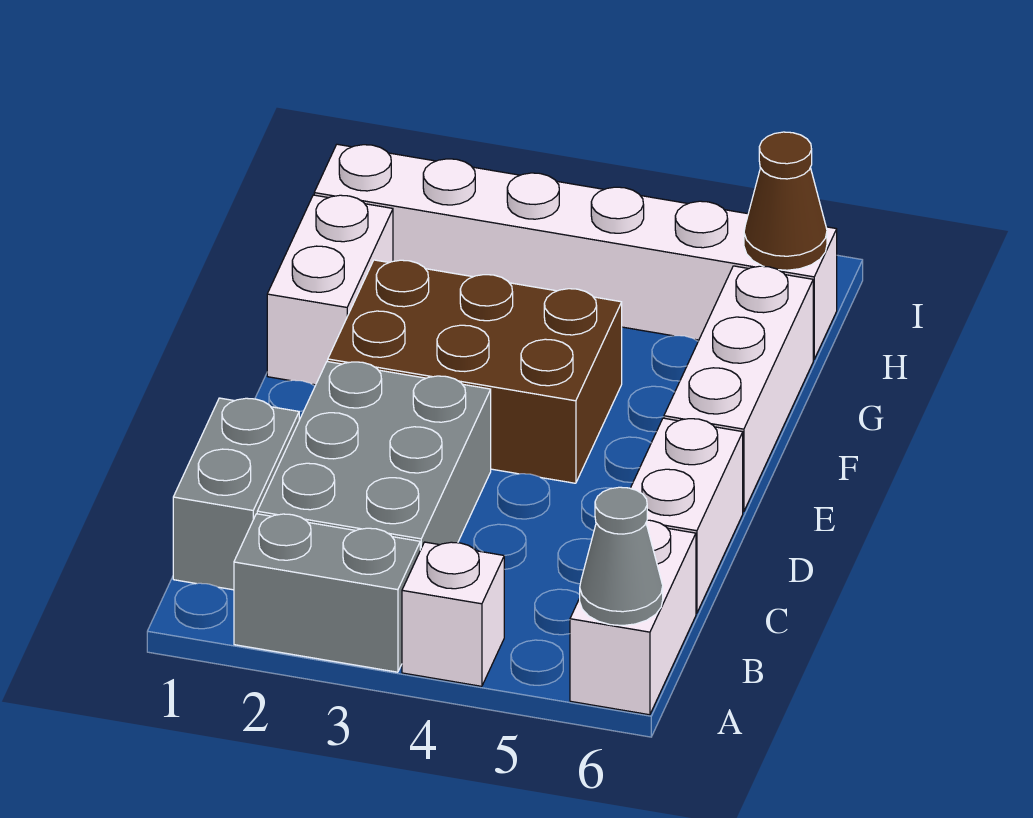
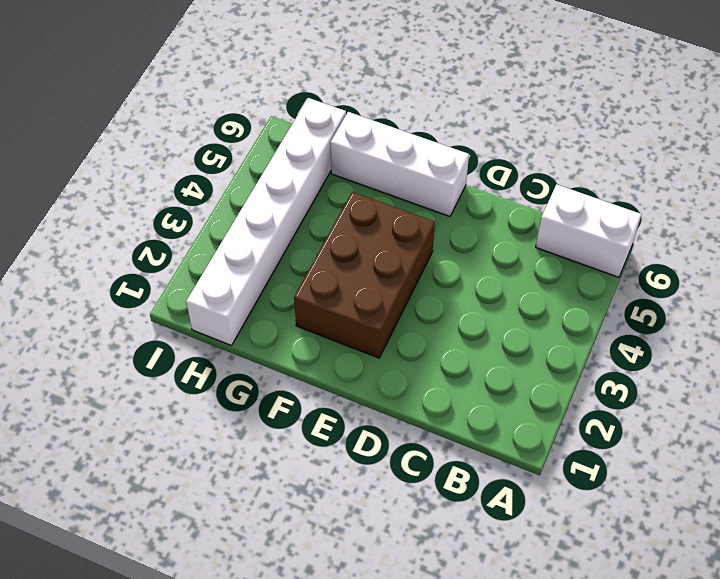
none -> grey 1x2 brick [234,514,420,672]
none -> white 1x1 brick [402,542,504,686]
none -> grey 1x2 brick [173,398,299,590]

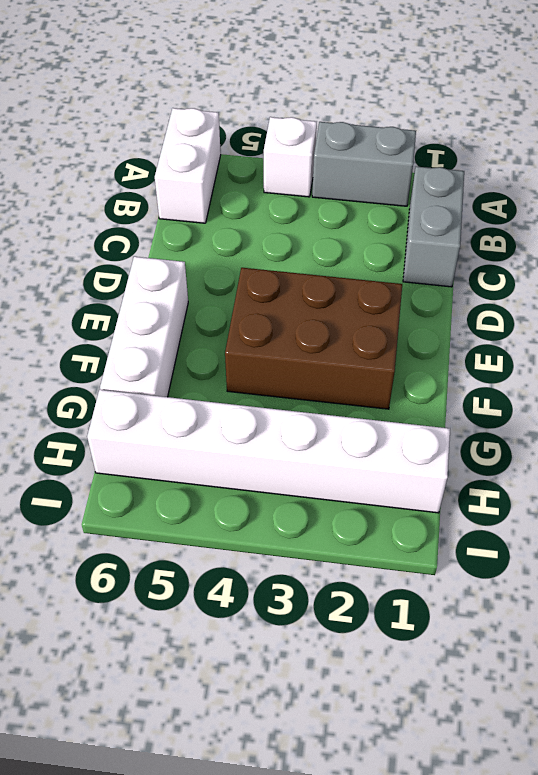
none -> grey 2x3 brick [257,362,491,550]
none -> white 1x2 brick [630,418,743,613]
none -> white 1x2 brick [267,195,393,385]

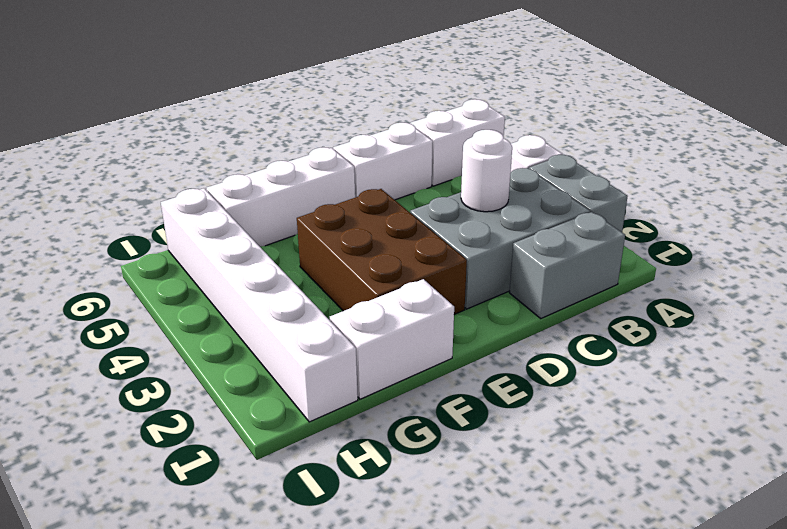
white 1x1 round brick [461,130,512,212] -> none
none -> grey 1x1 cone [580,487,663,626]
none -> brown 1x1 cone [744,132,827,270]

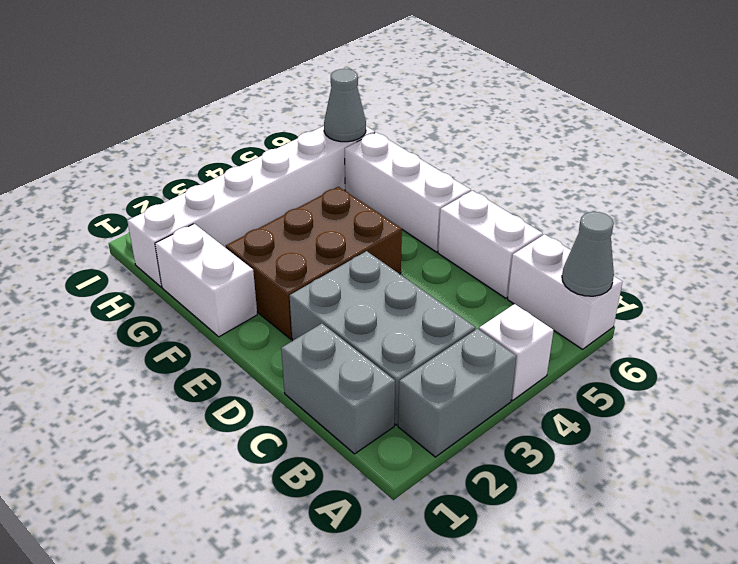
grey 1x1 cone [324,69,366,142] -> brown 1x1 cone [744,132,827,270]

